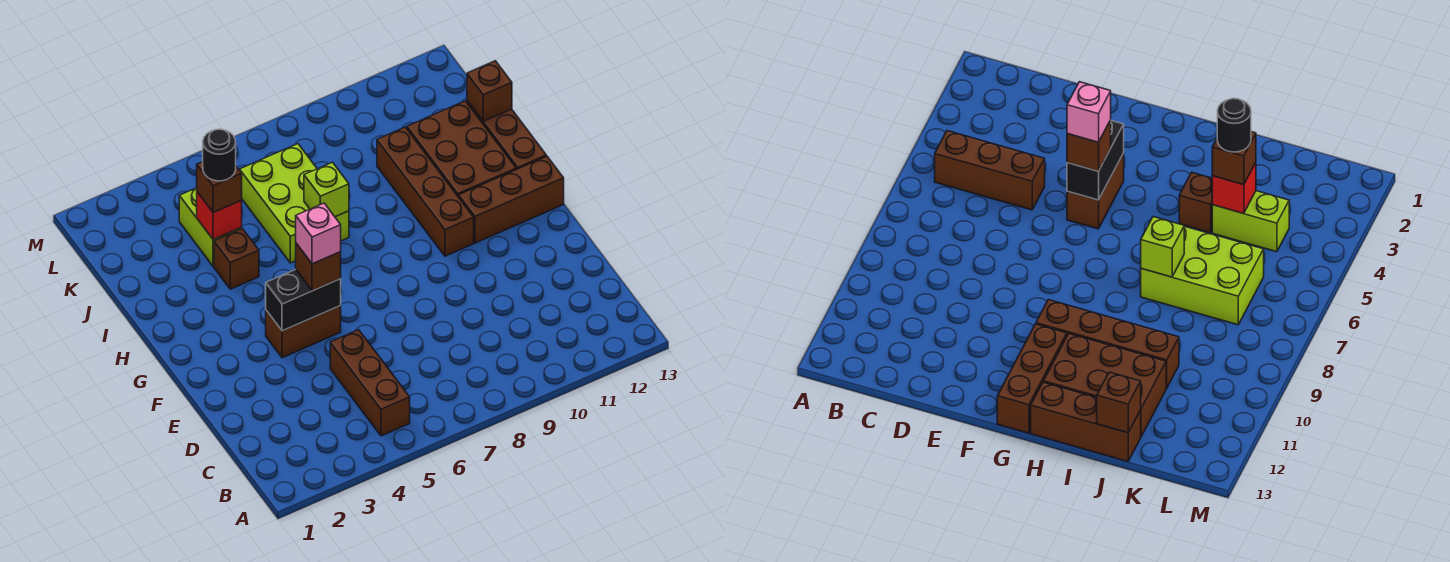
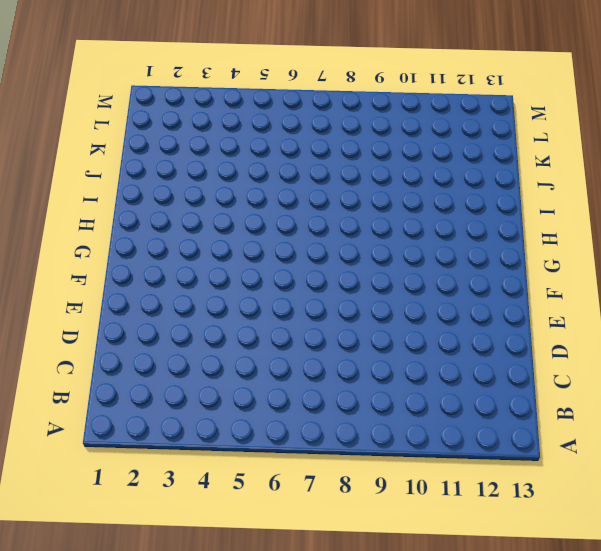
none -> brown 1x3 brick [330,330,410,436]
none -> brown 1x2 brick [266,306,341,358]
none -> brown 1x4 brick [377,127,474,256]

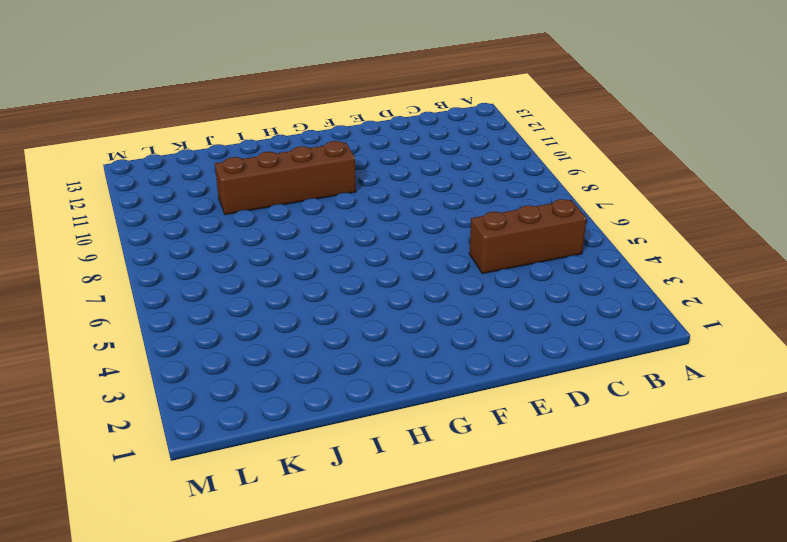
none -> brown 1x2 brick [266,306,341,358]
none -> brown 1x3 brick [459,156,564,243]
none -> brown 2x3 brick [407,101,516,197]

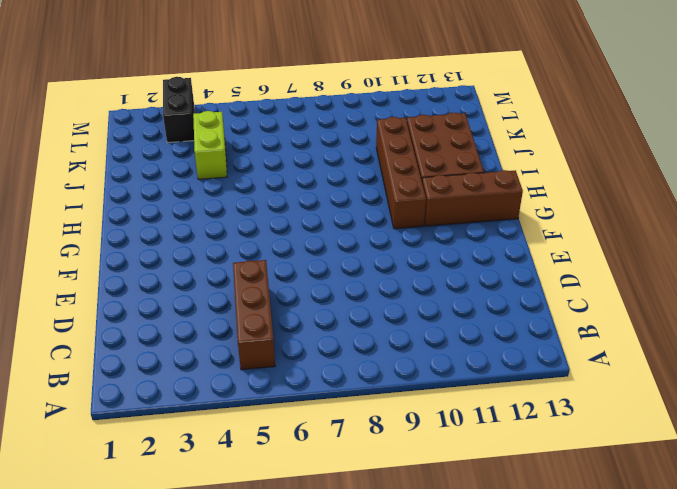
black 1x2 brick [163,77,194,143] -> black 1x2 brick turned to [266,269,341,331]
none -> brown 1x2 brick [266,306,341,358]
none -> brown 1x3 brick [467,101,546,169]
none -> brown 1x1 brick [214,229,259,289]

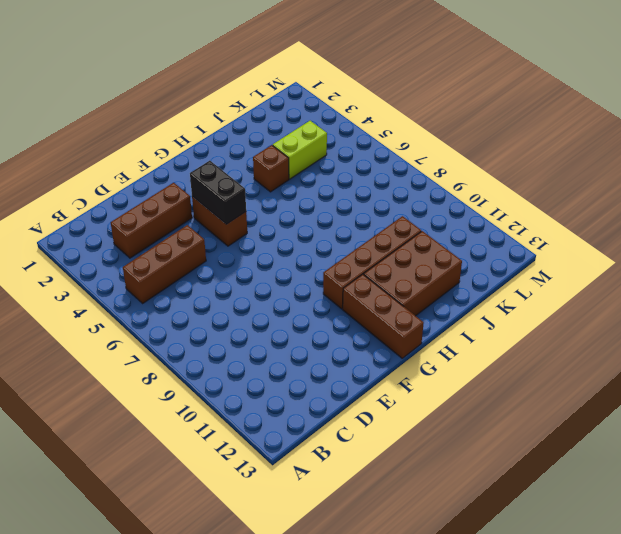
brown 1x3 brick [111,183,192,258] -> brown 1x3 brick moved to [467,101,546,169]
none -> lime 2x3 brick [240,144,349,263]
none -> lime 1x1 brick [304,162,349,217]
none -> red 1x1 brick [197,192,242,240]

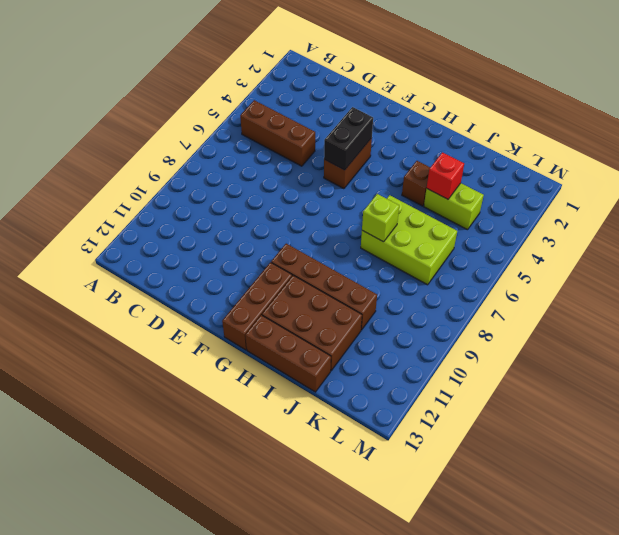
none -> brown 1x1 brick [467,61,512,121]
none -> brown 1x1 brick [296,243,341,291]
none -> brown 1x1 brick [197,162,242,213]

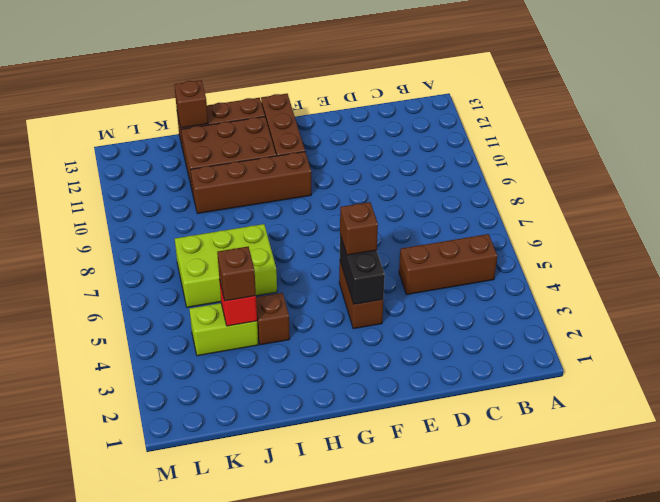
none -> lime 1x1 brick [304,162,349,217]
none -> pink 1x1 brick [296,203,341,264]
none -> black 1x1 round brick [203,129,236,181]

